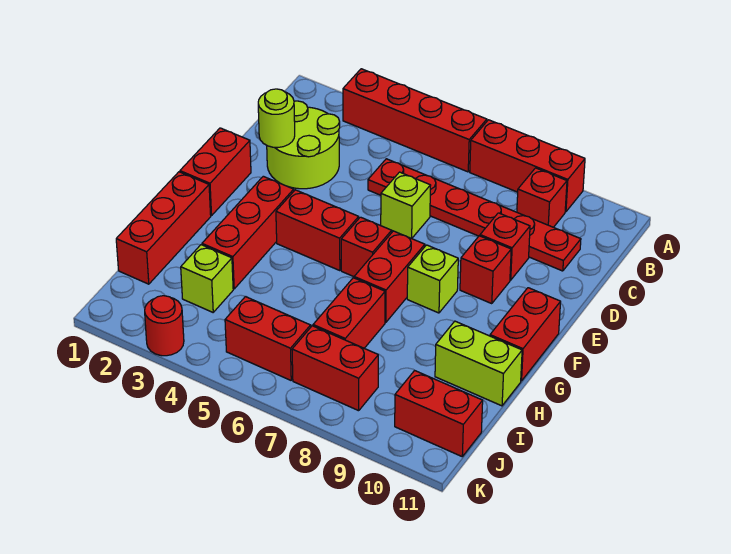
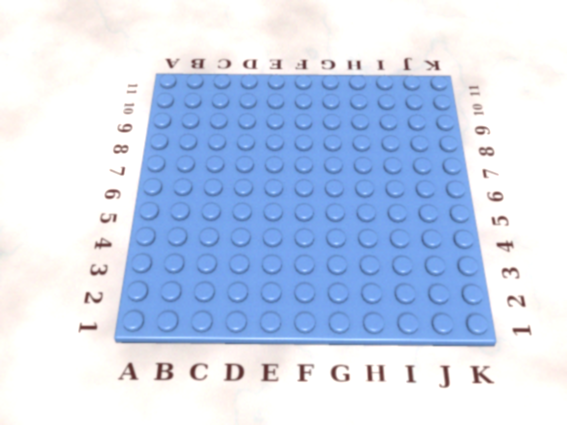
none -> red 1x4 brick [343,69,487,172]
none -> red 1x3 brick [470,120,585,212]
none -> red 1x1 brick [517,168,567,227]

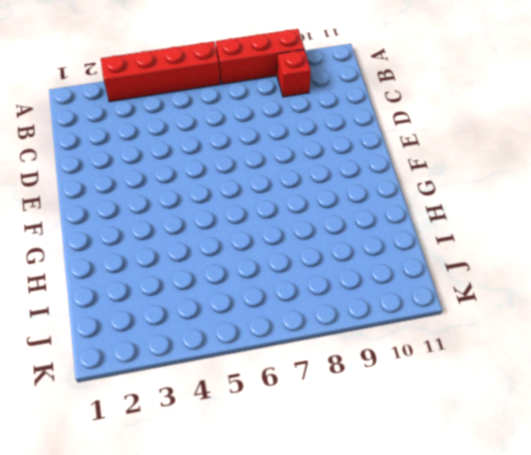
none -> lime 2x2 round brick [267,101,340,189]
none -> red 1x6 plate [368,159,581,271]
none -> lime 1x1 brick [381,172,431,238]

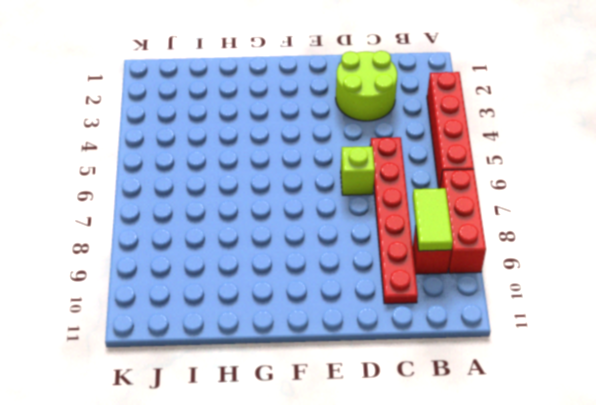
lime 1x2 tile [413,188,453,251] -> none
none -> red 1x1 brick [480,213,530,280]
none -> red 1x2 brick [180,128,251,216]
none -> red 1x1 brick [460,236,511,304]

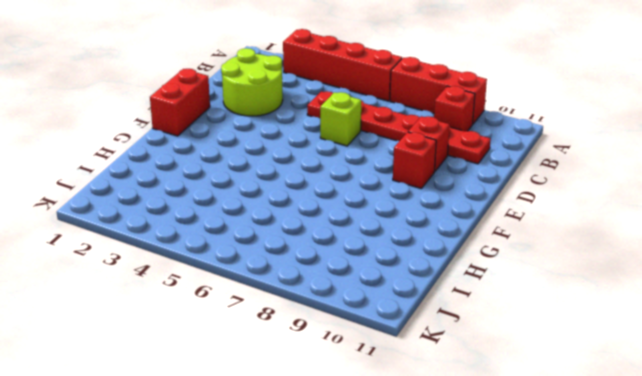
none -> red 1x3 brick [202,176,294,289]
none -> red 1x2 brick [276,190,359,271]
none -> red 1x1 brick [341,217,392,277]

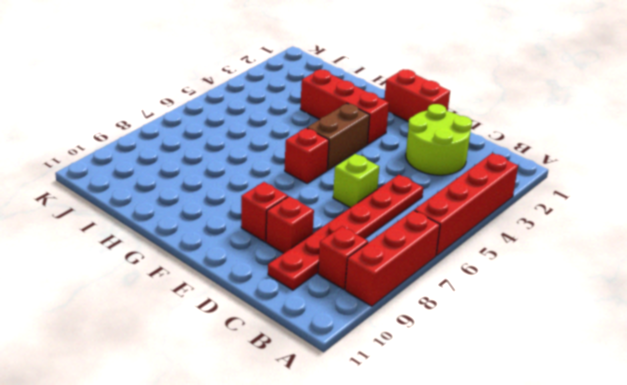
brown 1x2 brick [307,103,370,170] -> red 1x2 brick [276,190,359,271]
none -> red 1x2 brick [354,231,425,322]
none -> lime 1x1 brick [407,245,458,313]
none -> red 1x2 brick [490,288,561,381]

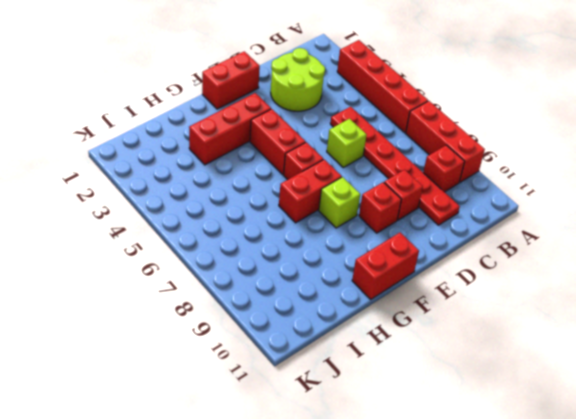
none -> red 1x3 brick [116,172,211,284]
none -> red 1x2 brick [313,278,385,348]
none -> lime 1x2 brick [435,321,522,406]

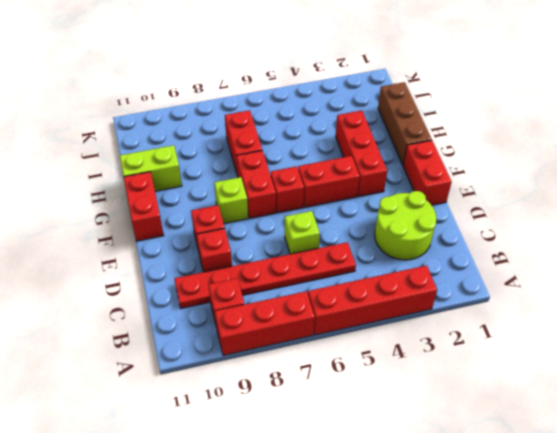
brown 1x3 brick [378,82,432,165] -> red 1x3 brick [116,172,211,284]
none -> lime 1x1 brick [181,245,233,312]
none -> red 1x2 brick [225,297,311,380]
none -> red 1x2 brick [292,326,378,411]

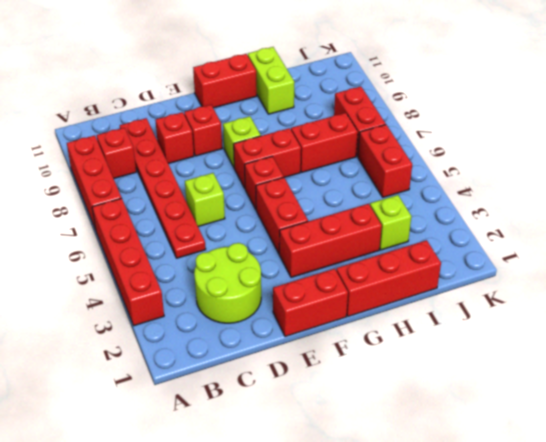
none -> red 1x2 brick [395,370,483,456]
none -> red 1x1 round brick [145,296,184,356]
none -> lime 1x1 round brick [258,89,295,148]

